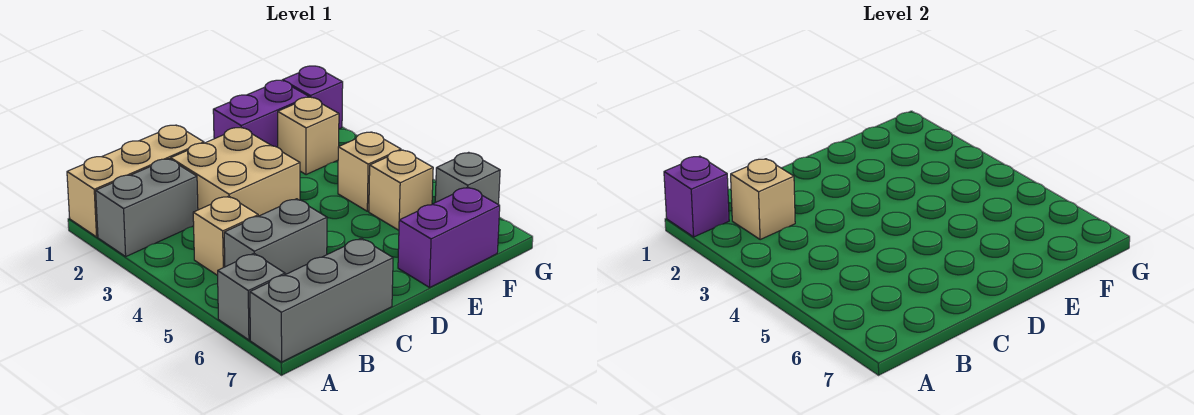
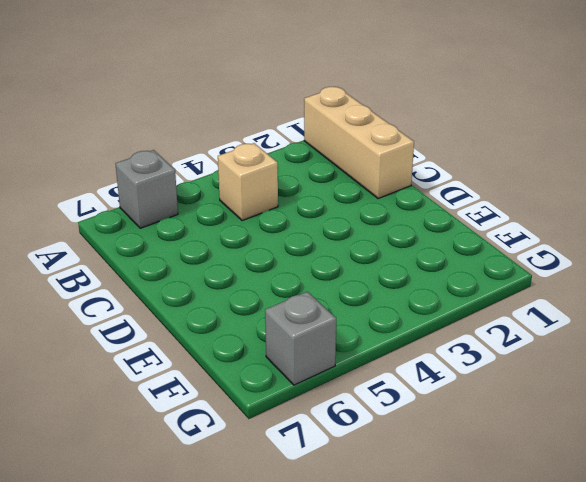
none -> grey 1x2 brick [96,159,198,256]
none -> grey 1x3 brick [250,238,393,362]
none -> grey 1x2 brick [224,199,327,275]

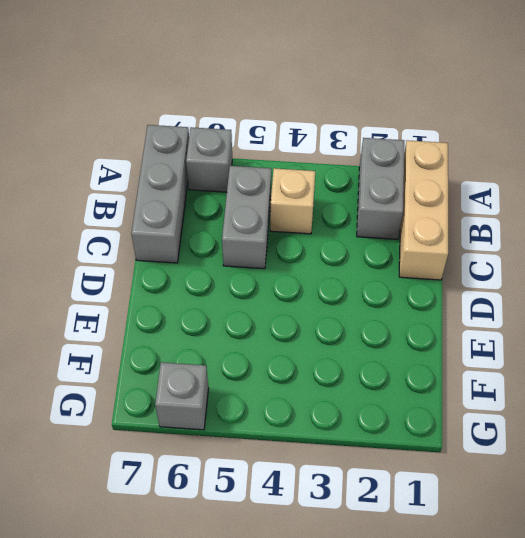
none -> tan 2x2 brick [171,128,300,216]
none -> purple 1x2 brick [213,80,309,147]
none -> purple 1x2 brick [398,187,500,287]

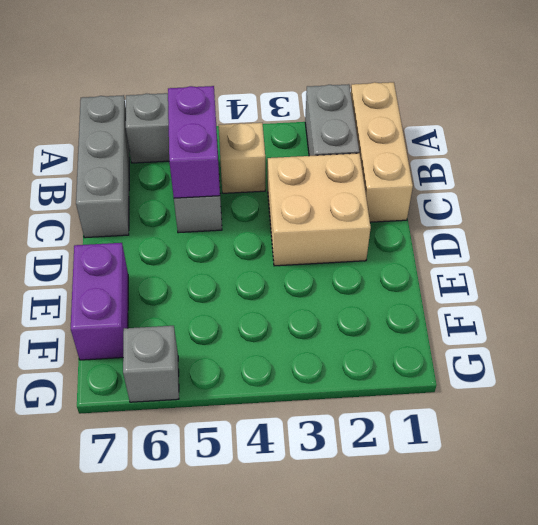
purple 1x2 brick [168,86,220,198] -> purple 1x2 brick moved to [213,80,309,147]
none -> tan 1x1 brick [278,97,339,175]
none -> tan 1x1 brick [338,132,401,211]
none -> tan 1x1 brick [369,150,433,230]

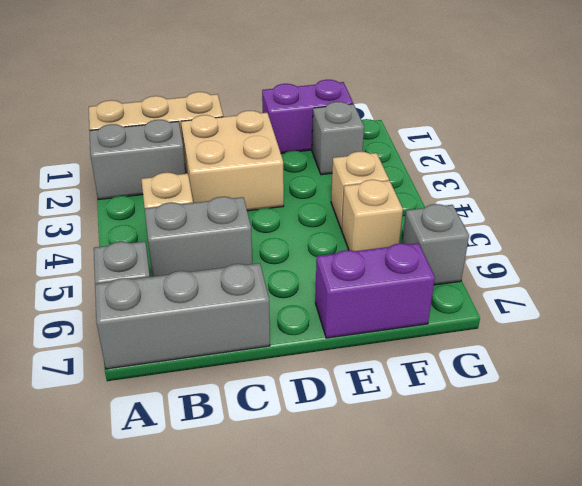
grey 1x1 brick [312,102,364,175] -> tan 1x1 brick [278,97,339,175]
none -> purple 1x1 brick [283,66,343,129]
none -> purple 1x1 brick [664,156,729,237]
none -> tan 1x1 brick [731,159,795,240]

